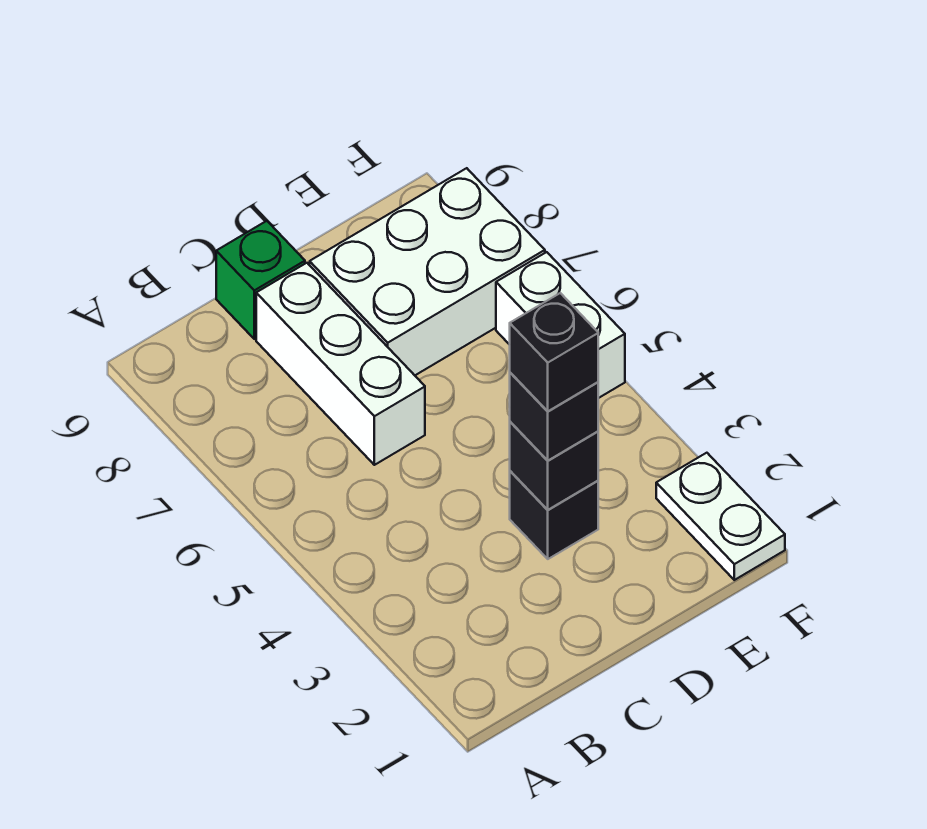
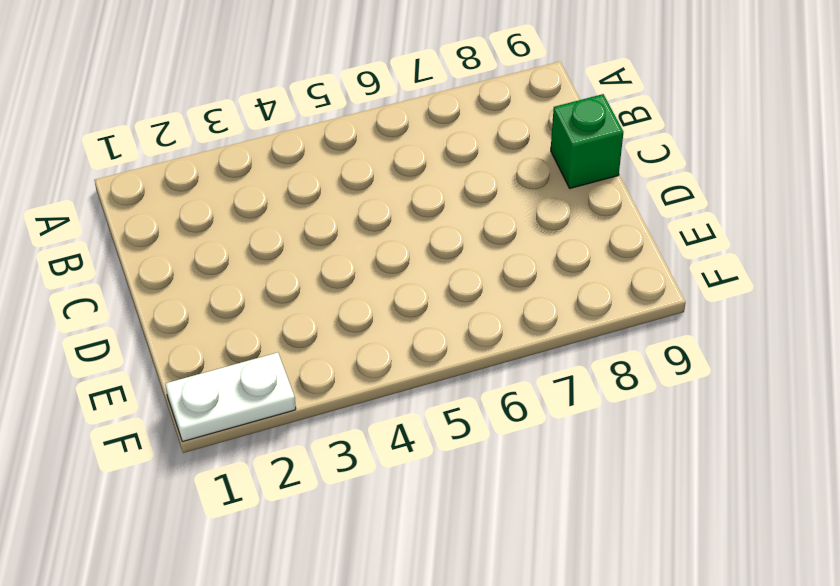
none -> white 1x3 brick [256,263,425,465]
none -> black 1x1 brick [510,471,598,559]

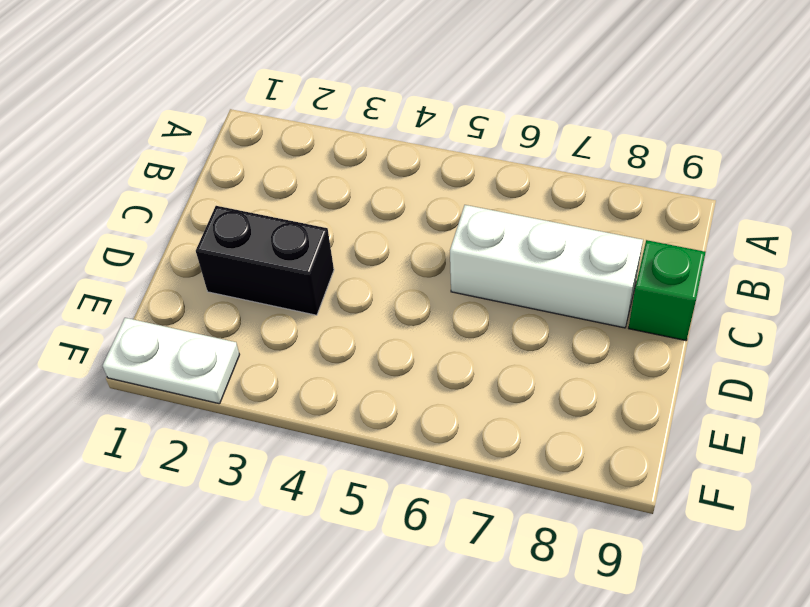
black 1x2 brick [196,206,334,315] -> black 1x1 brick [510,471,598,559]
none -> white 2x3 brick [310,168,545,375]
none -> white 1x2 brick [496,252,625,398]

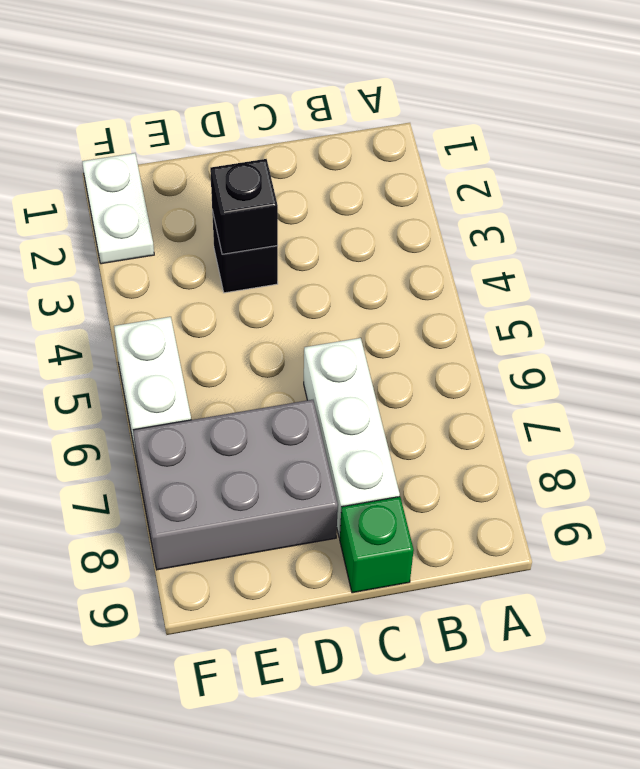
grey 2x3 brick [133,400,338,570] -> white 2x3 brick [310,168,545,375]
none -> black 1x1 brick [510,373,598,461]
none -> black 1x1 brick [510,293,598,411]

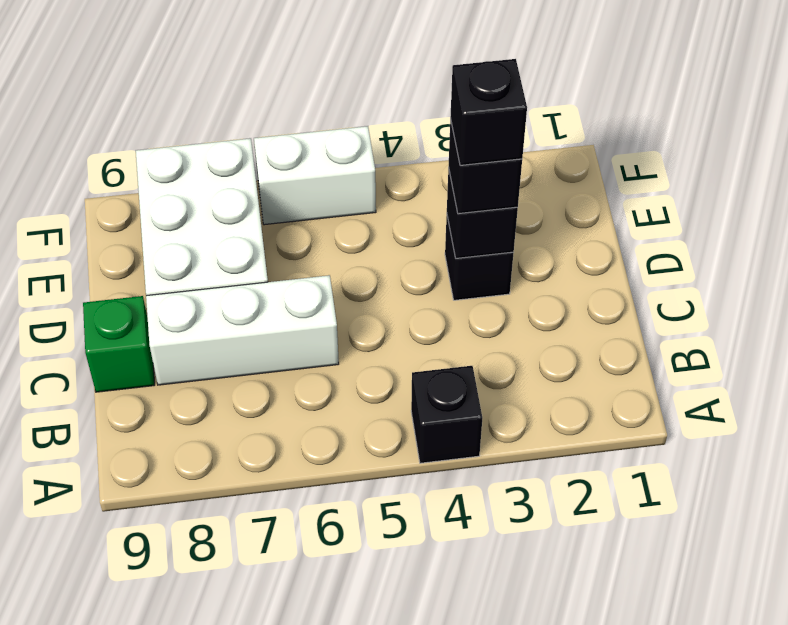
black 1x1 brick [411,366,482,463] -> none
none -> white 1x2 plate [656,453,785,580]

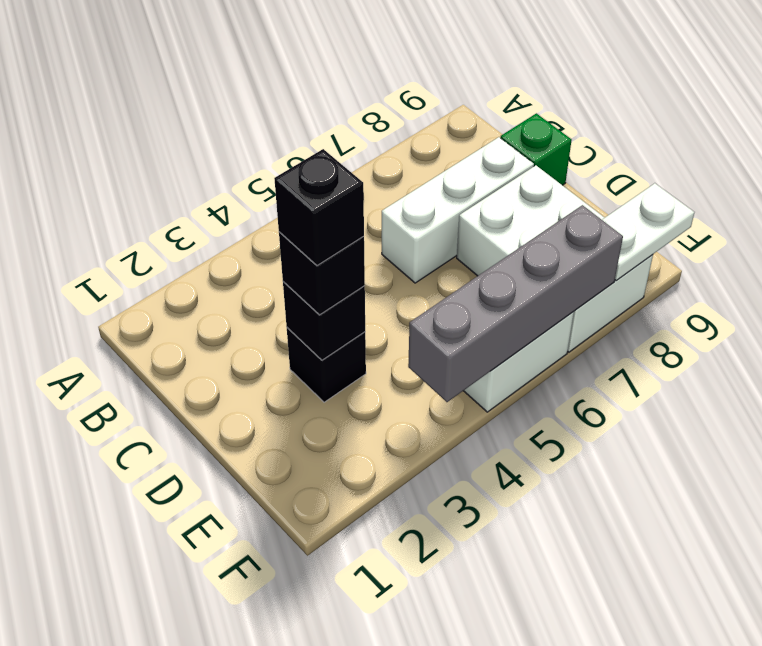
grey 1x4 brick [408,205,623,402] -> none
white 1x2 plate [602,183,694,281] -> white 1x2 plate moved to [656,453,785,580]

